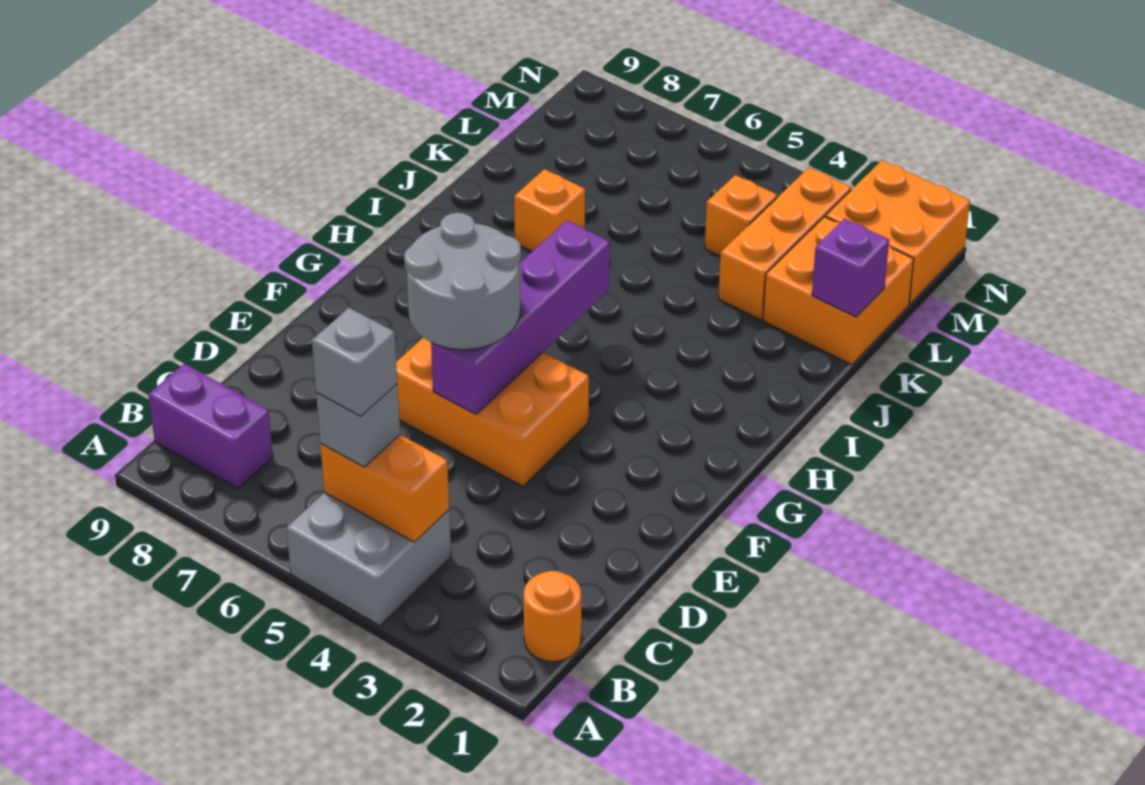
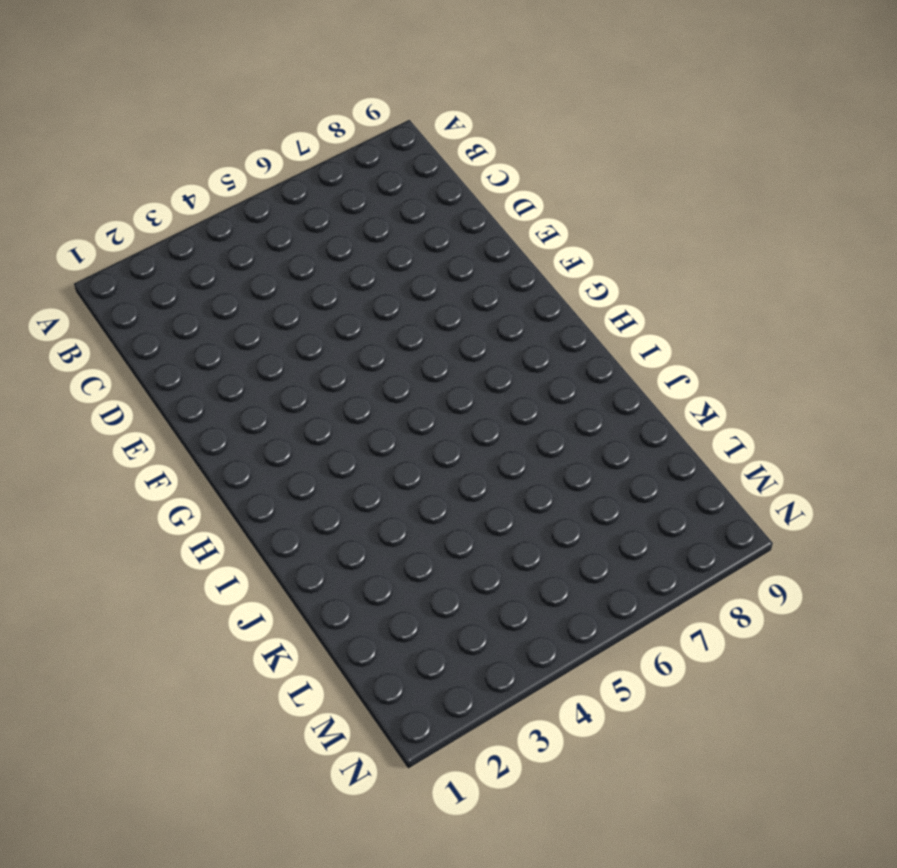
none -> grey 2x2 brick [286,492,451,626]
none -> orange 1x1 round brick [524,571,581,662]
none -> purple 1x2 brick [148,364,273,488]

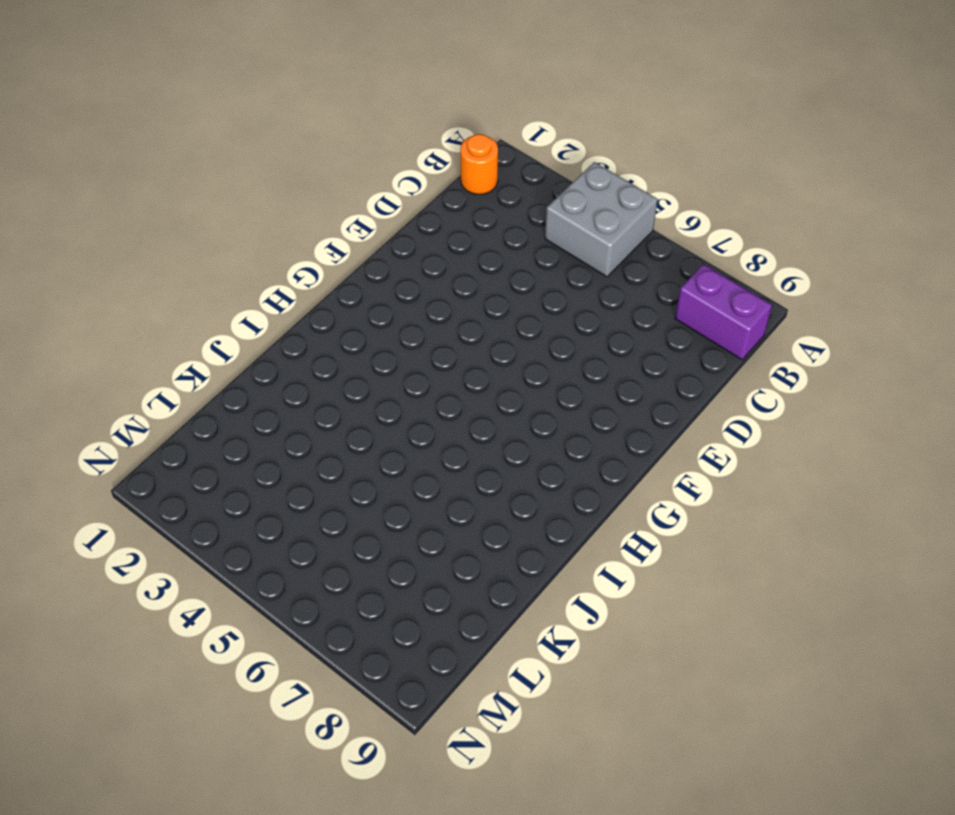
none -> orange 2x3 brick [396,338,589,486]
none -> orange 1x1 brick [514,169,585,251]
none -> orange 2x2 brick [763,217,914,365]

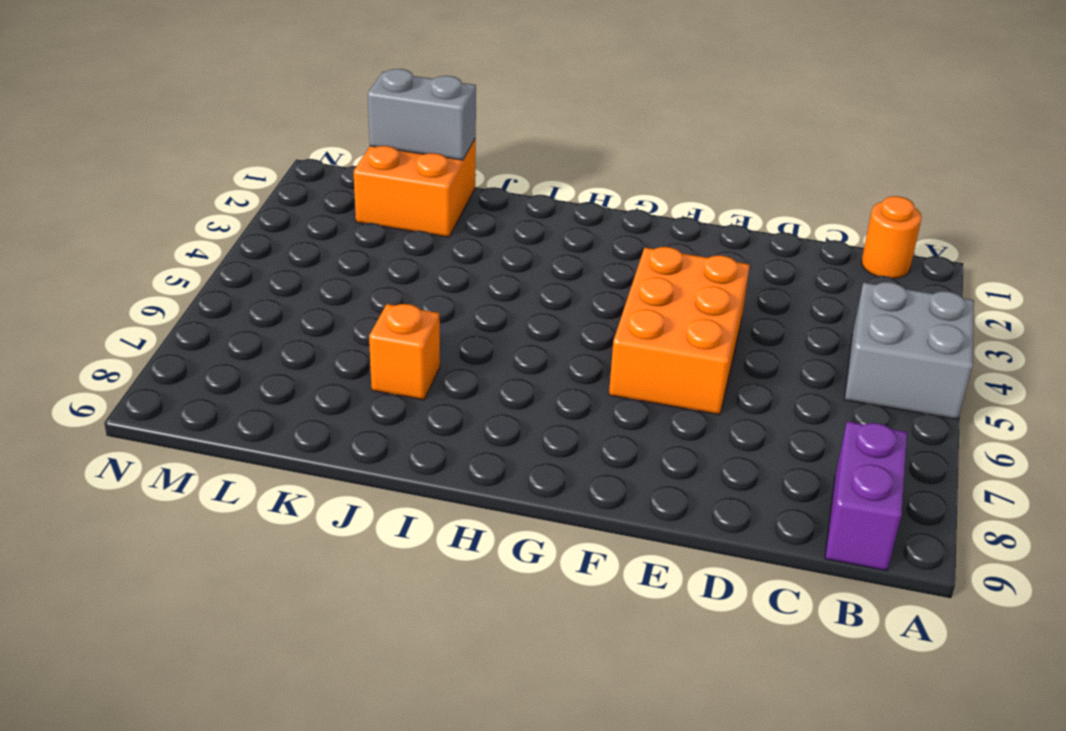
grey 1x2 brick [368,69,476,160] -> purple 1x1 brick [812,219,889,317]
none -> orange 1x3 brick [719,168,851,320]
none -> orange 1x1 brick [705,175,777,256]
none -> orange 2x2 brick [826,160,970,304]

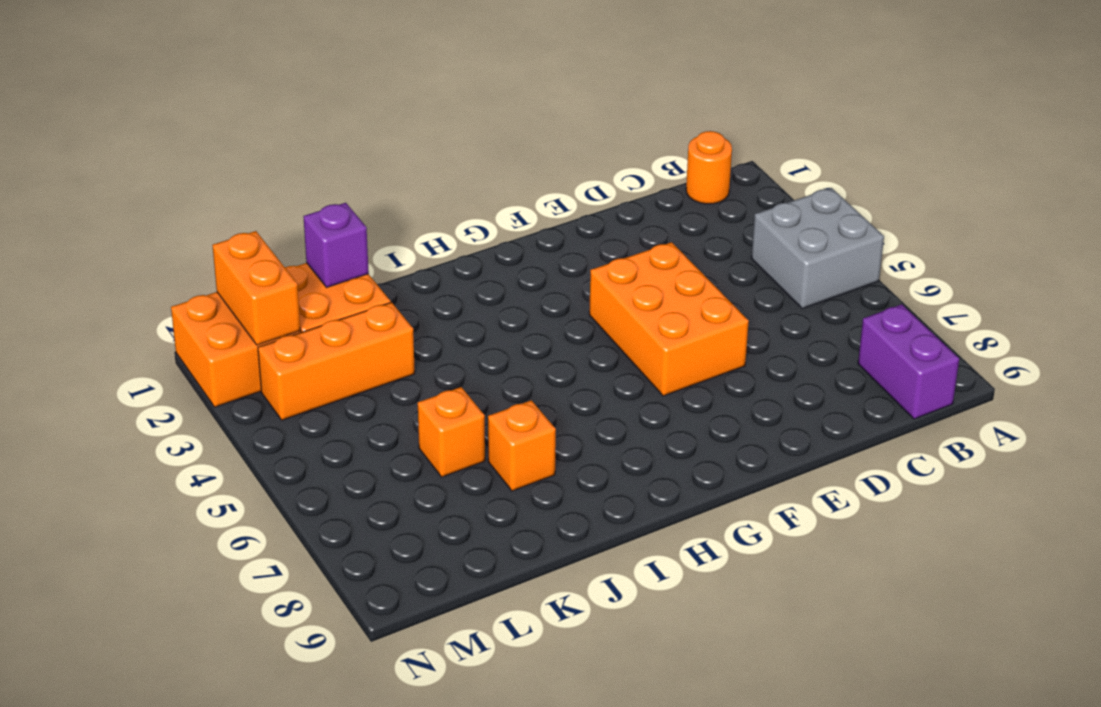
orange 1x1 brick [418,387,485,477] -> orange 1x1 brick moved to [705,175,777,256]
orange 1x2 brick [212,231,301,345] -> orange 1x2 brick moved to [320,435,449,542]
none -> purple 1x4 brick [431,221,610,414]
none -> grey 1x1 brick [316,384,400,467]
none -> grey 2x2 round brick [404,213,521,350]

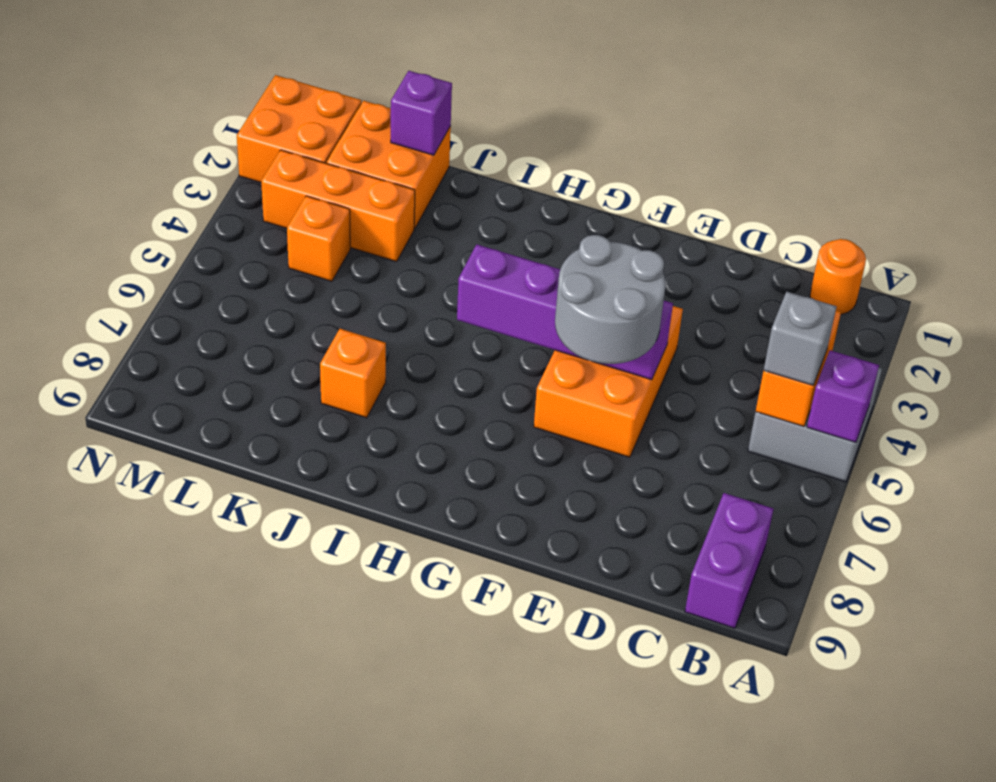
purple 1x1 brick [807,350,879,442] -> none
none -> grey 1x1 brick [312,308,397,416]

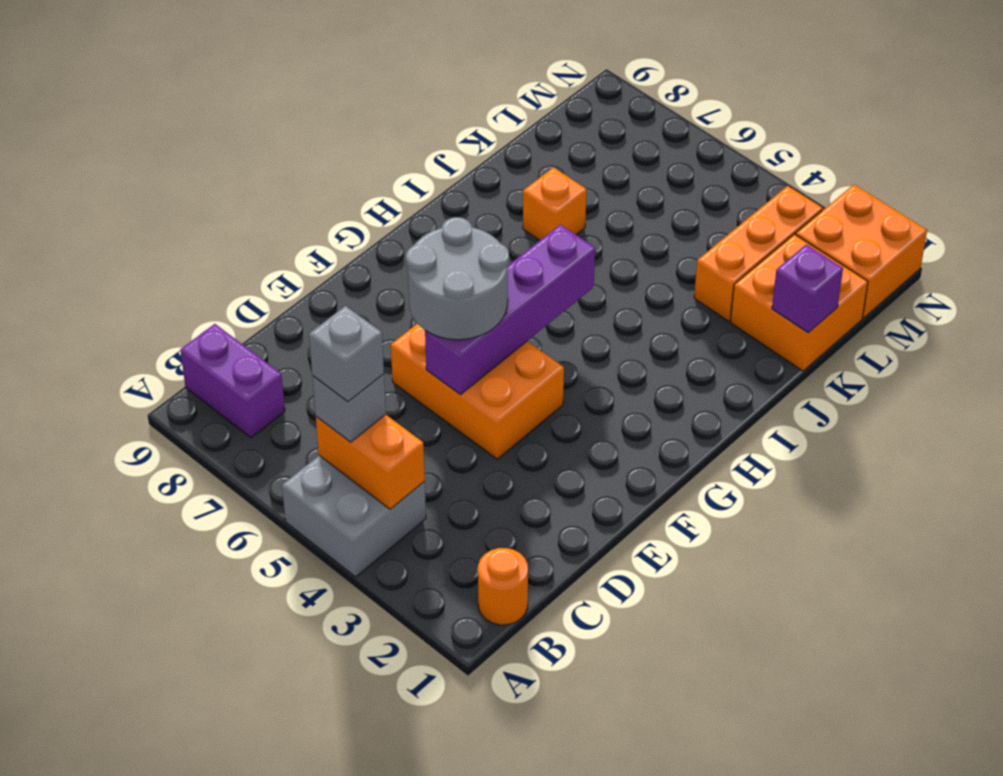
none -> orange 1x1 brick [705,175,777,256]

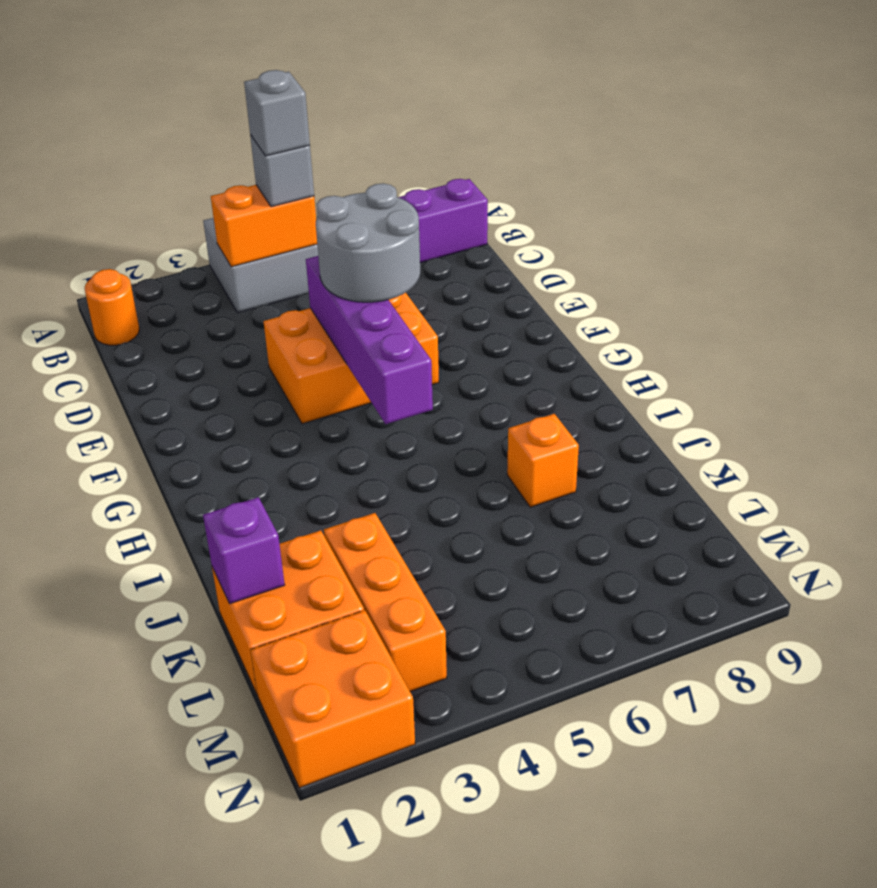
none -> orange 1x1 brick [705,175,777,256]

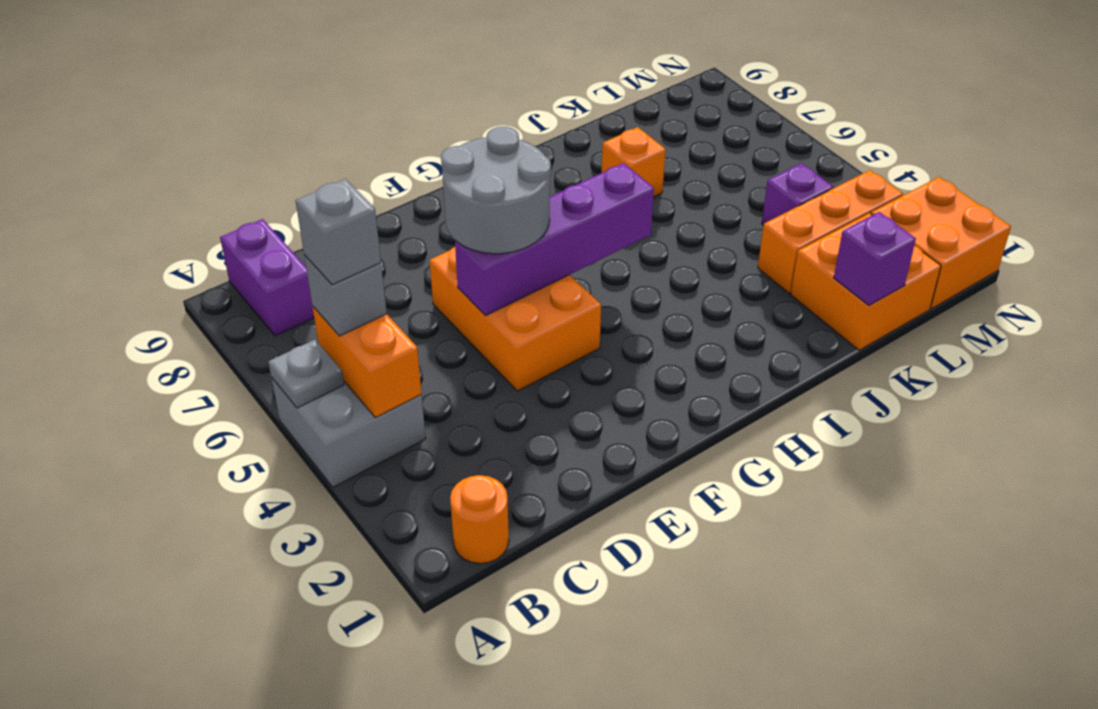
grey 1x1 plate [268,340,344,408] -> none
purple 1x1 brick [762,163,833,225] -> orange 1x1 brick [705,175,777,256]

